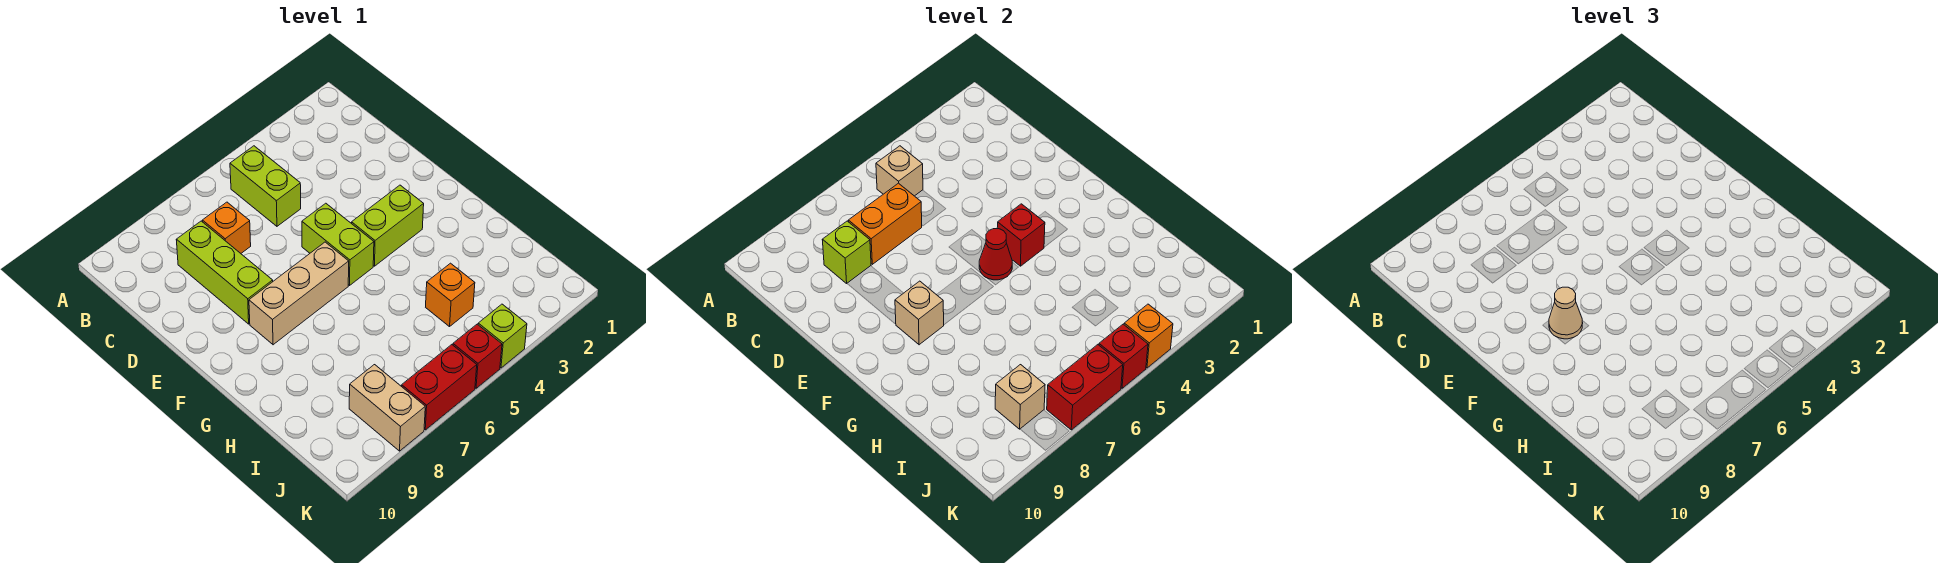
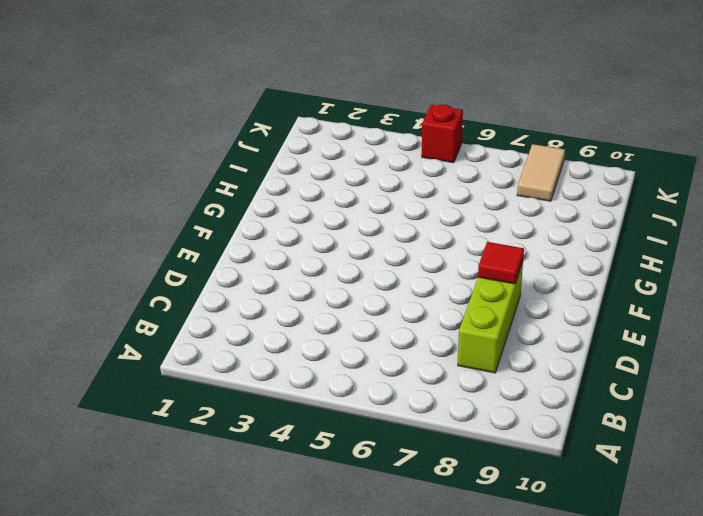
red 1x1 tile [478,242,524,284] -> none
tan 1x2 tile [517,144,565,201] -> tan 1x2 brick [349,365,425,451]
none -> lime 1x2 brick [230,146,301,226]
none -> orange 1x1 brick [202,202,251,253]
none -> lime 1x2 brick [302,203,374,285]

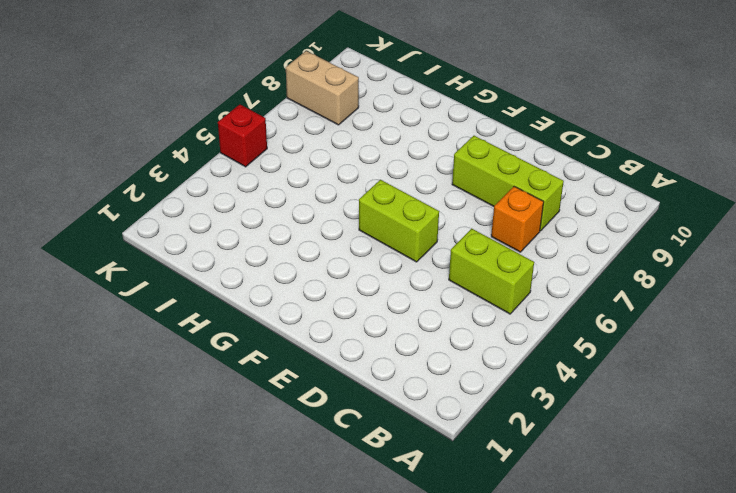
none -> lime 1x2 brick [352,185,424,266]
none -> tan 1x3 brick [249,242,349,345]
none -> orange 1x1 brick [426,263,475,327]

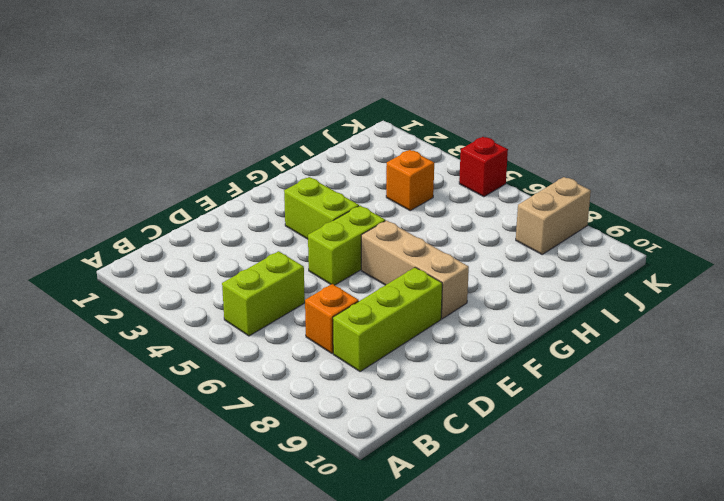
none -> lime 1x1 brick [478,304,527,368]
none -> red 1x2 brick [402,345,477,430]
none -> tan 1x1 brick [876,146,923,196]

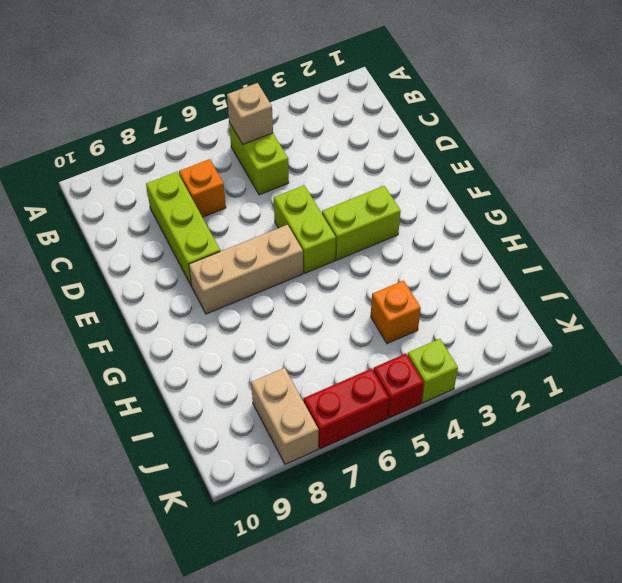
none -> orange 1x2 brick [848,183,922,264]
none -> lime 1x1 brick [822,221,871,283]
none -> red 1x1 brick [997,204,1045,266]

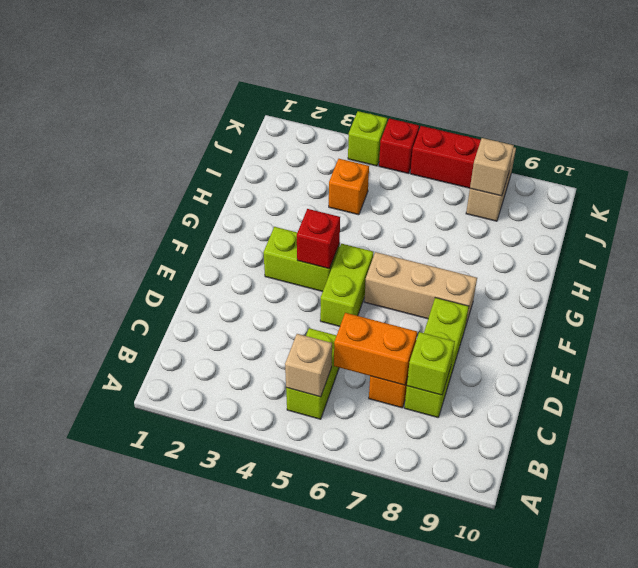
none -> red 1x1 cone [979,229,1012,280]
none -> tan 1x1 brick [895,281,944,345]
none -> orange 1x1 brick [1124,304,1173,368]

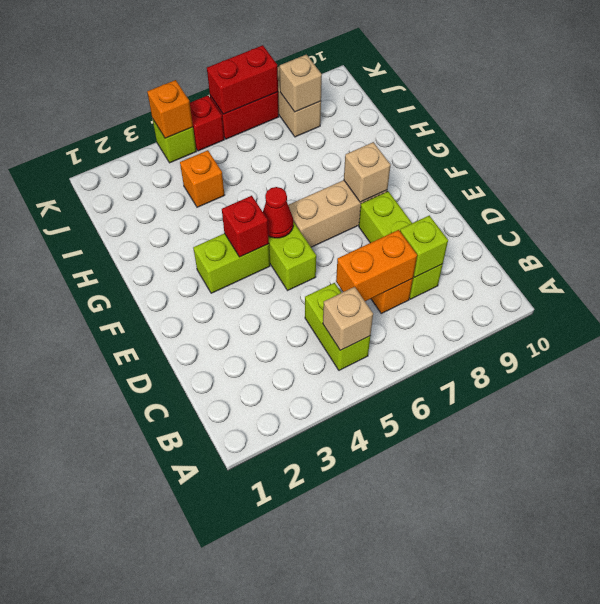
none -> red 1x1 brick [1099,324,1148,388]
none -> tan 1x1 cone [1549,287,1583,339]

